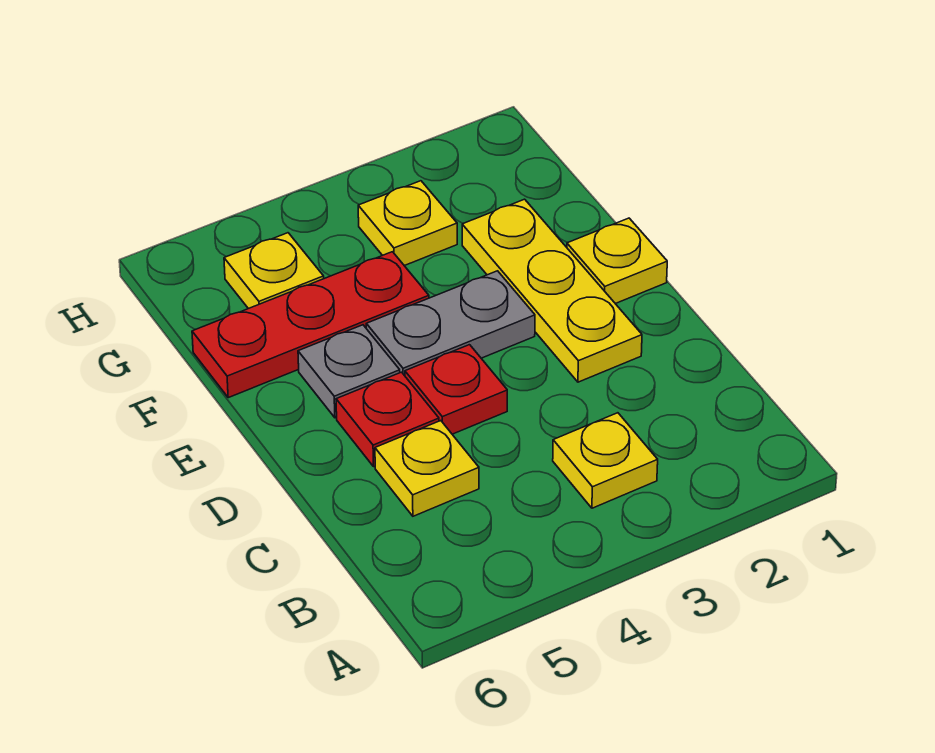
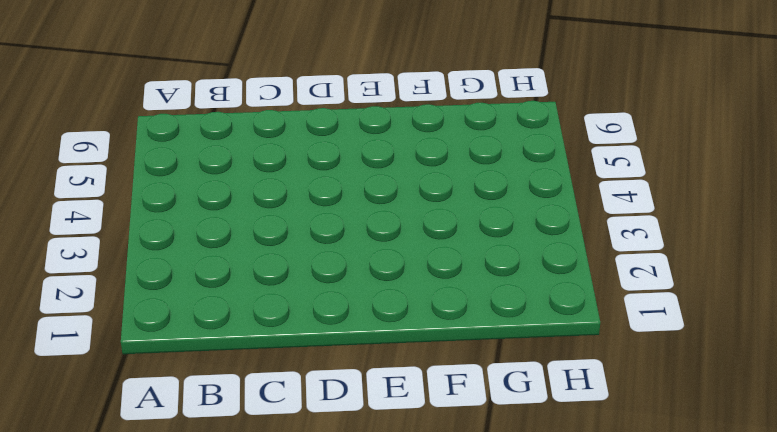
none -> yellow 1x1 plate [553,413,658,508]
none -> yellow 1x1 plate [375,421,479,516]

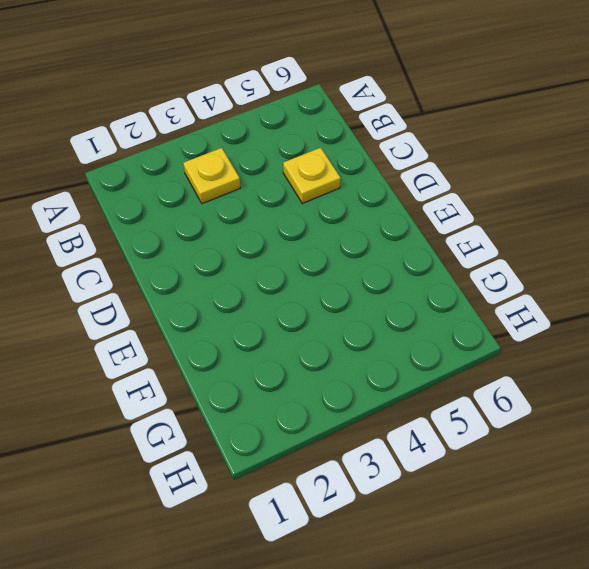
none -> yellow 1x3 plate [462,199,642,382]
none -> red 1x1 plate [405,345,507,434]

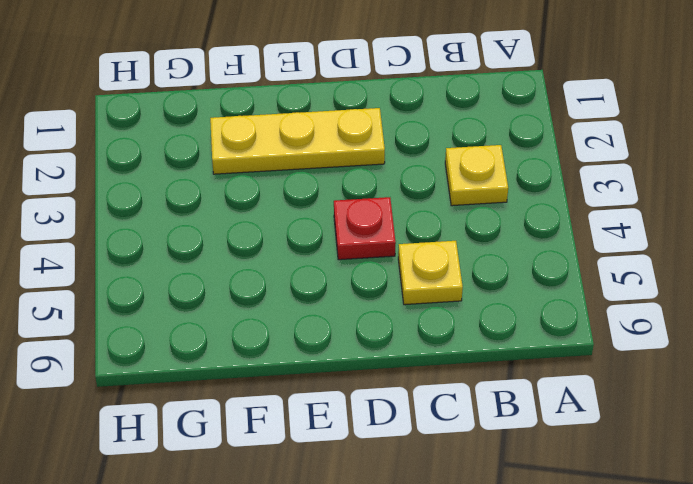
none -> red 1x1 plate [336,372,439,466]
none -> yellow 1x1 plate [567,218,667,304]

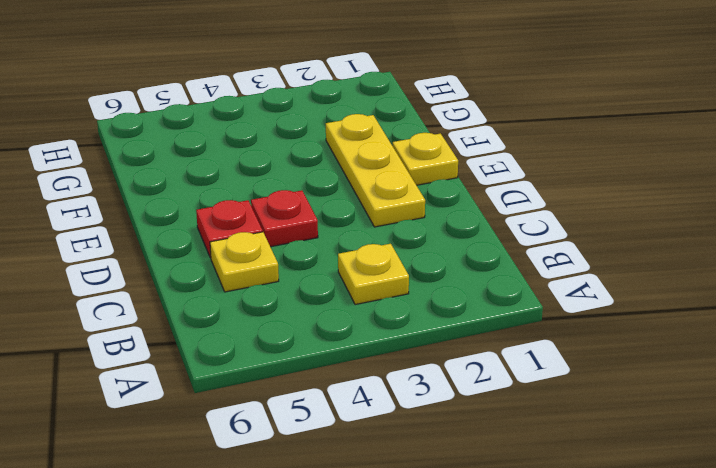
none -> grey 1x2 plate [366,271,535,376]
none -> grey 1x1 plate [298,325,400,418]

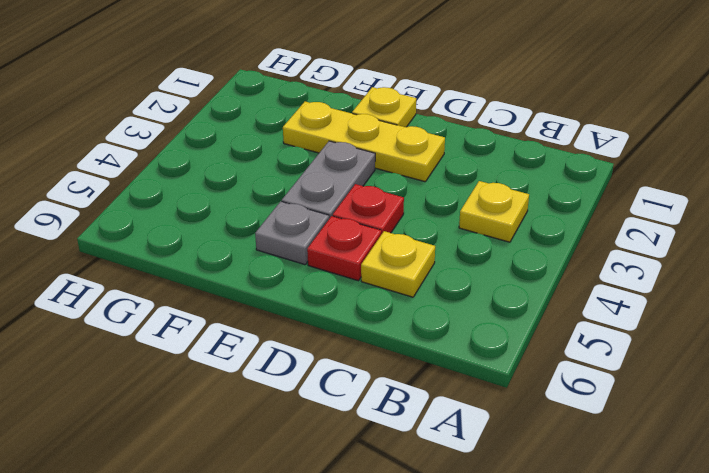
none -> red 1x3 plate [192,252,429,398]
none -> yellow 1x1 plate [358,181,457,266]

